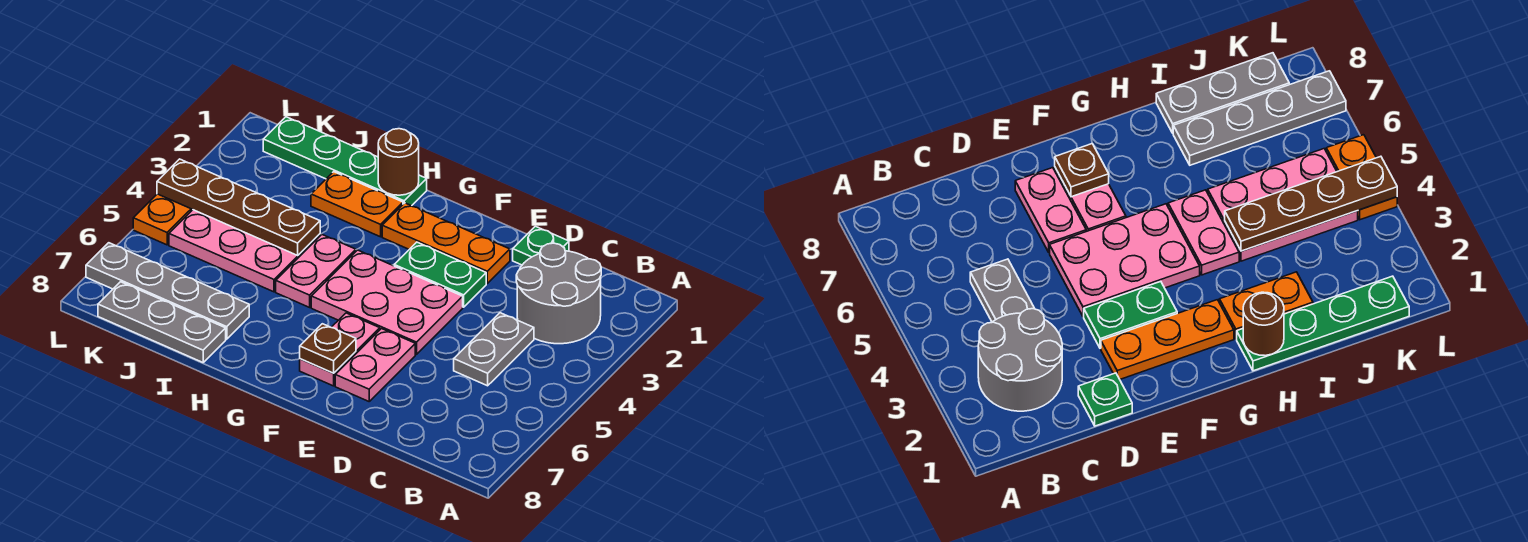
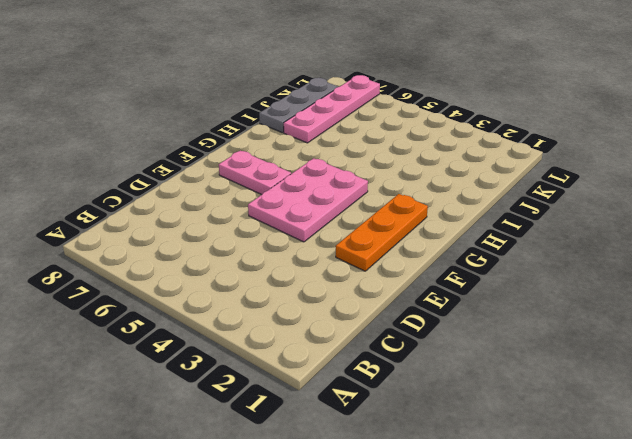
pink 1x4 plate [284,75,380,143] -> grey 1x4 plate [86,243,249,339]
none -> grey 2x2 round brick [516,243,601,344]
none -> grey 1x2 plate [454,313,534,386]
none -> green 1x1 plate [513,226,569,265]

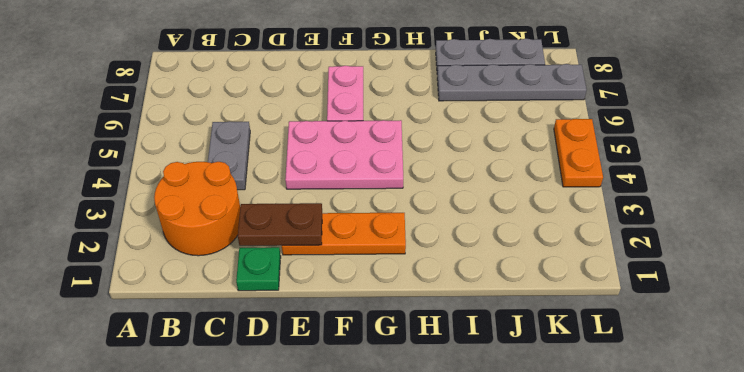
orange 2x2 round brick [154,162,240,256] -> grey 2x2 round brick [516,243,601,344]
brown 1x2 plate [238,203,322,246] -> none
none -> green 1x2 plate [394,242,486,307]
none -> pink 1x2 plate [335,329,415,401]
none -> green 1x4 plate [263,117,427,206]

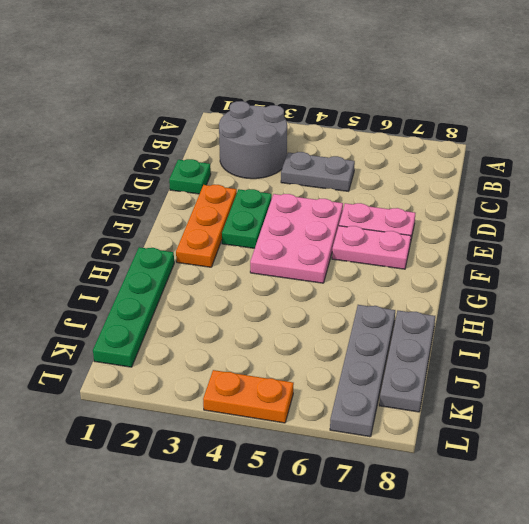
none -> orange 1x2 plate [311,172,403,237]
none -> pink 1x2 plate [276,235,356,307]
none -> pink 2x3 plate [169,210,320,292]

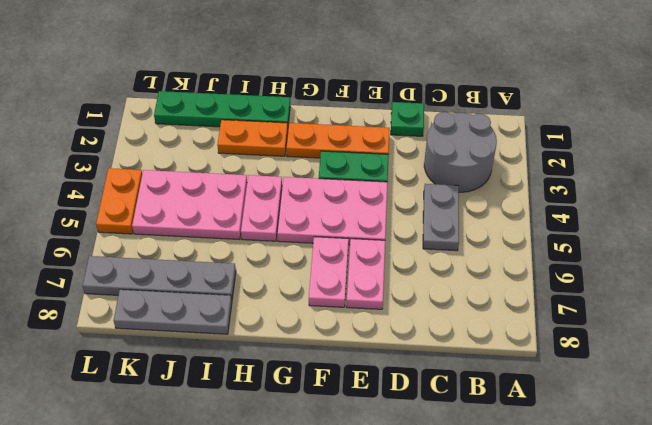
none -> brown 1x1 plate [300,324,356,373]
none -> brown 1x1 round brick [378,129,419,195]
none -> brown 1x4 plate [157,159,320,255]

